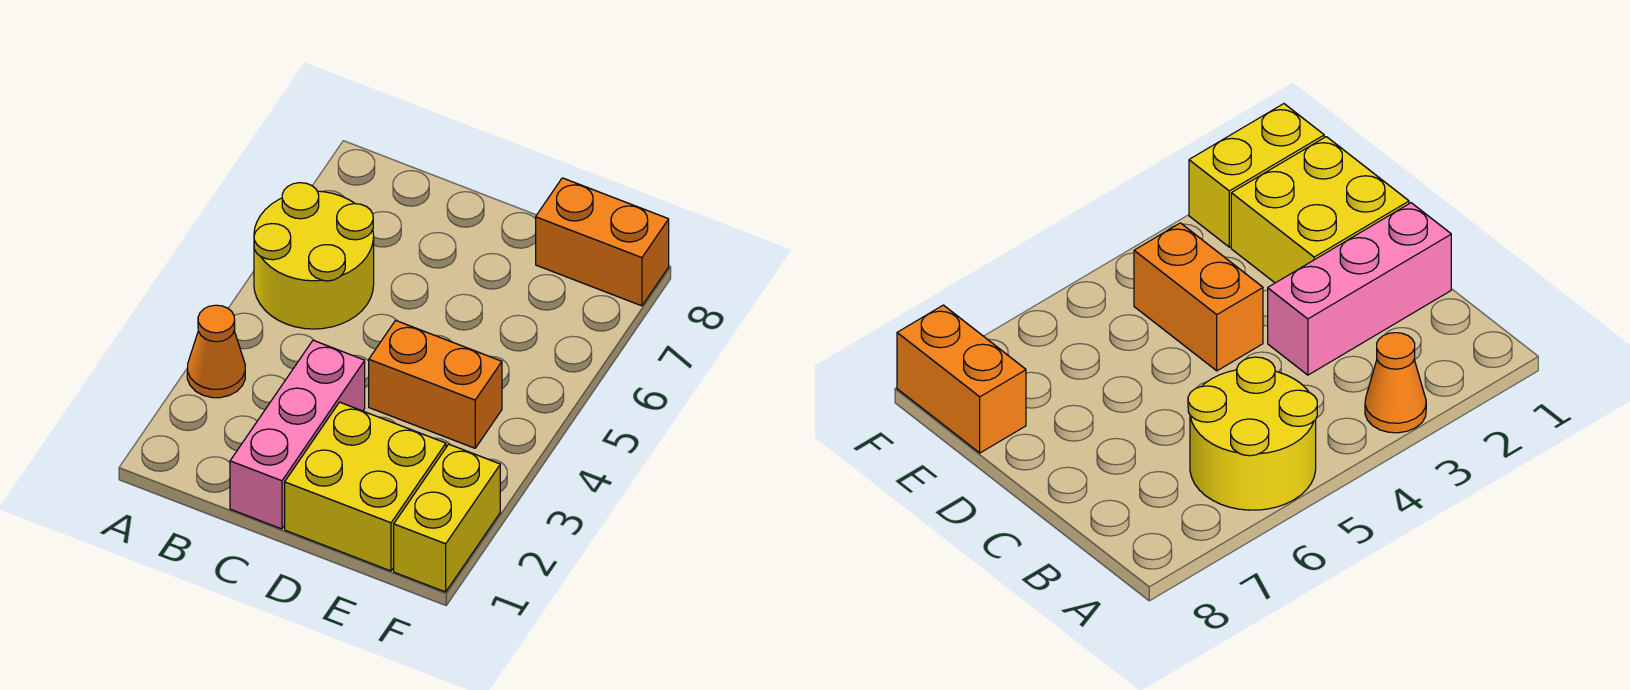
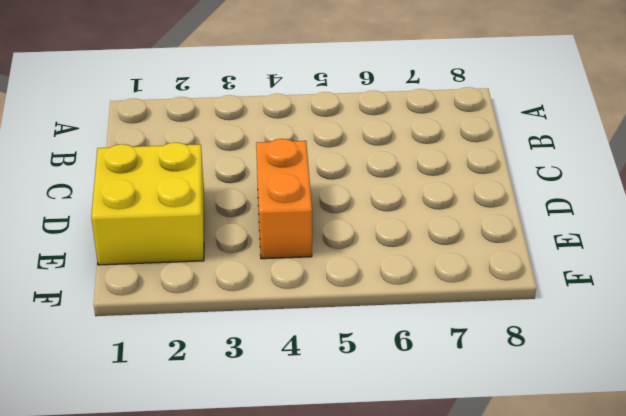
none -> orange 1x1 cone [187,305,245,398]
none -> yellow 2x2 round brick [254,183,374,329]

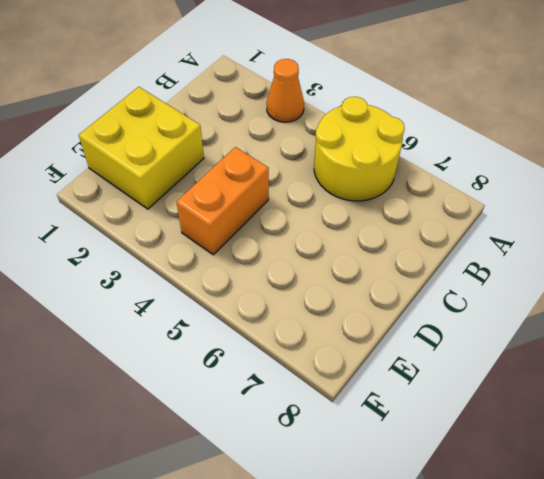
none -> pink 1x3 brick [230,340,365,529]
none -> orange 1x2 brick [536,178,669,306]

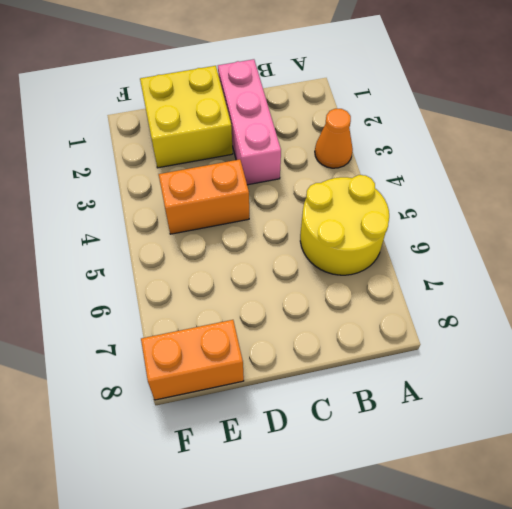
none -> yellow 1x2 brick [394,444,500,592]

